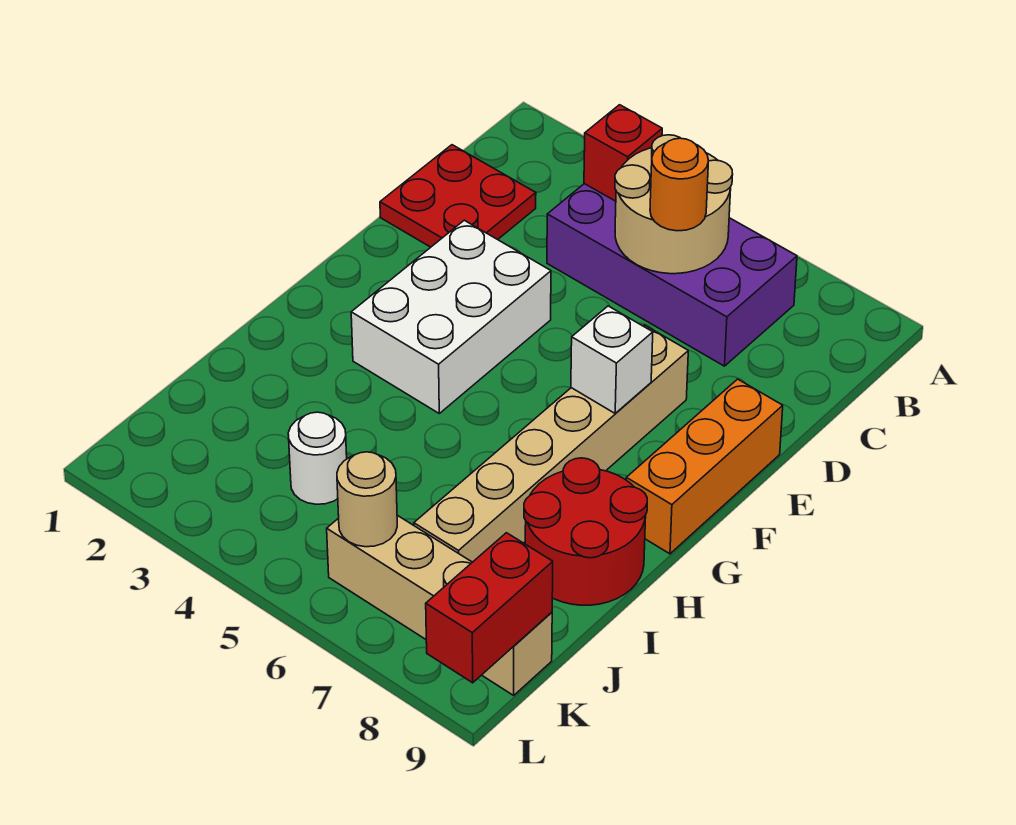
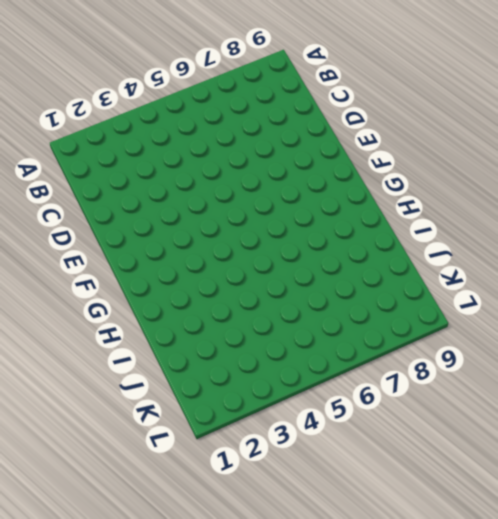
none -> purple 2x4 brick [547,184,797,366]
none -> red 2x2 plate [380,145,536,247]
none -> white 2x3 brick [351,220,551,413]

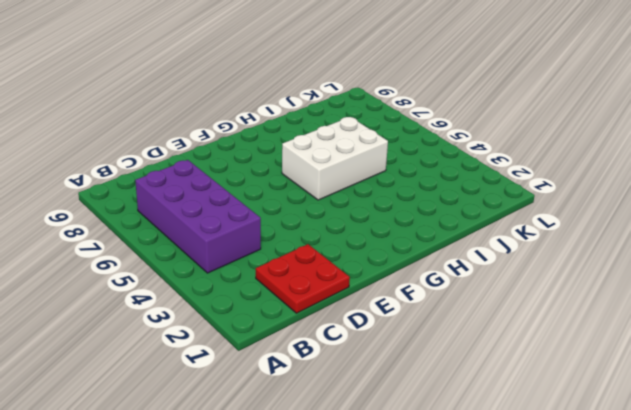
white 2x3 brick [282,117,388,200] -> white 2x3 brick moved to [351,220,551,413]
none -> tan 1x6 brick [414,325,688,562]
none -> orange 1x3 brick [626,379,783,554]
none -> red 2x2 round brick [524,458,647,605]

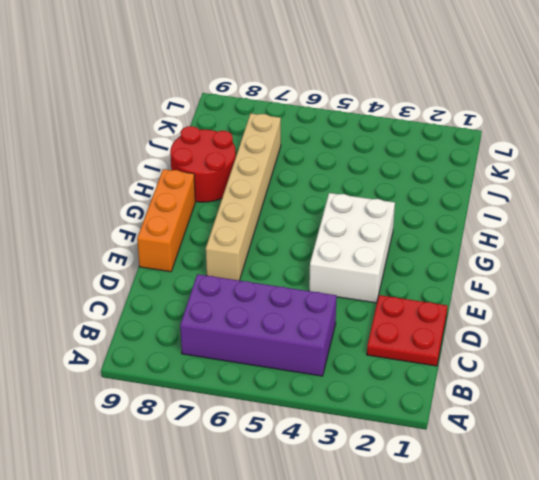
none -> white 1x1 round brick [288,412,347,504]
none -> tan 1x4 brick [327,515,552,695]
none -> red 1x1 brick [584,105,662,201]

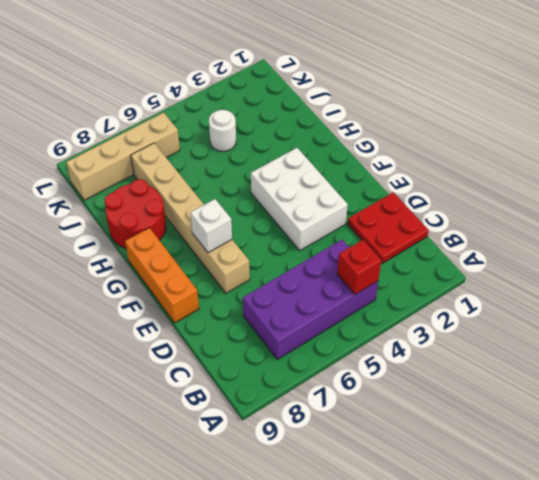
none -> tan 2x2 round brick [615,135,733,274]
none -> tan 1x1 round brick [337,452,397,547]
none -> red 1x2 brick [426,533,553,683]

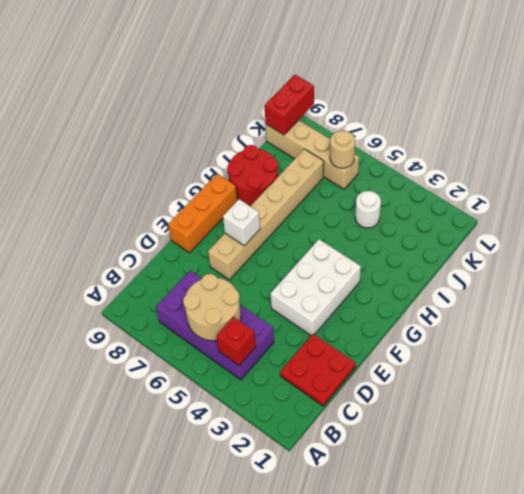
none -> orange 1x1 round brick [650,138,708,231]

